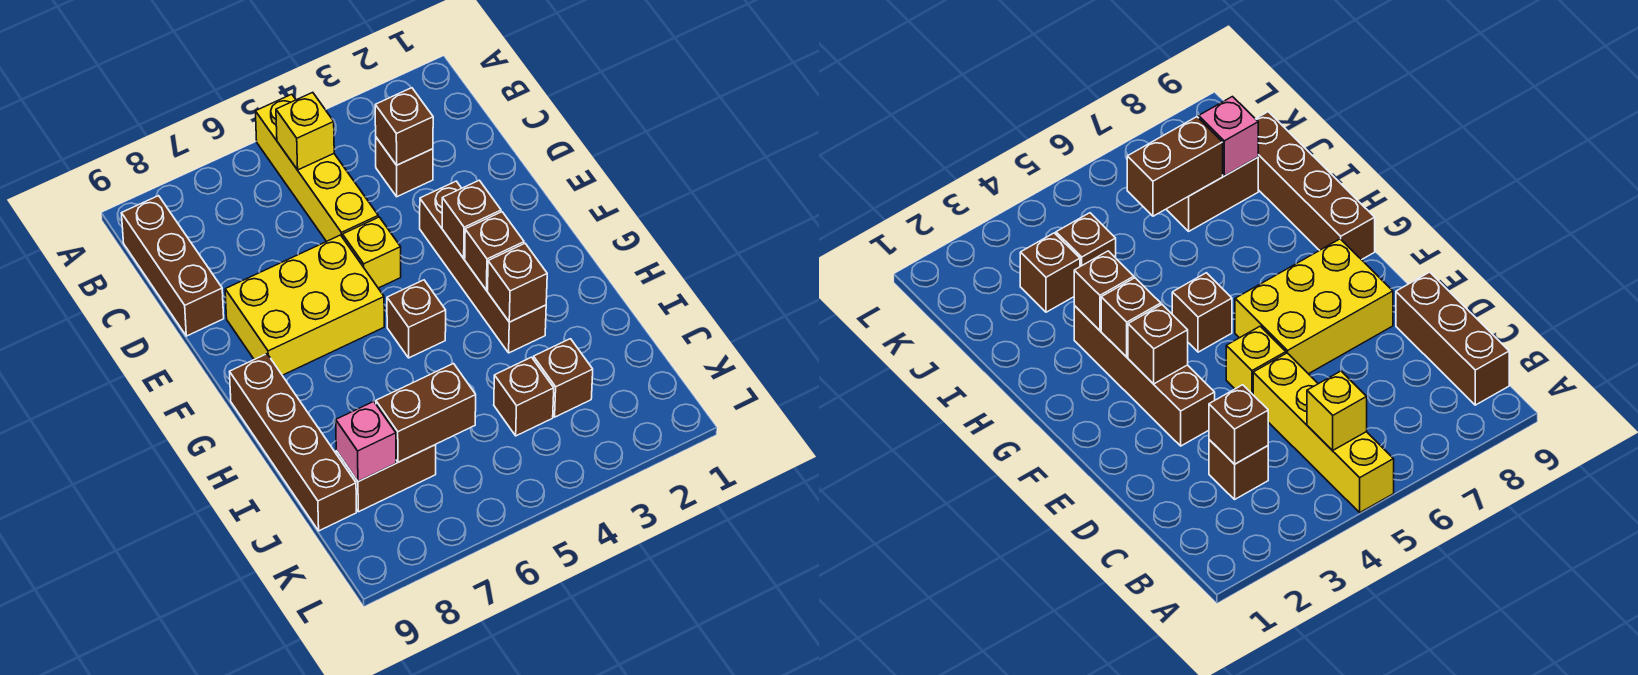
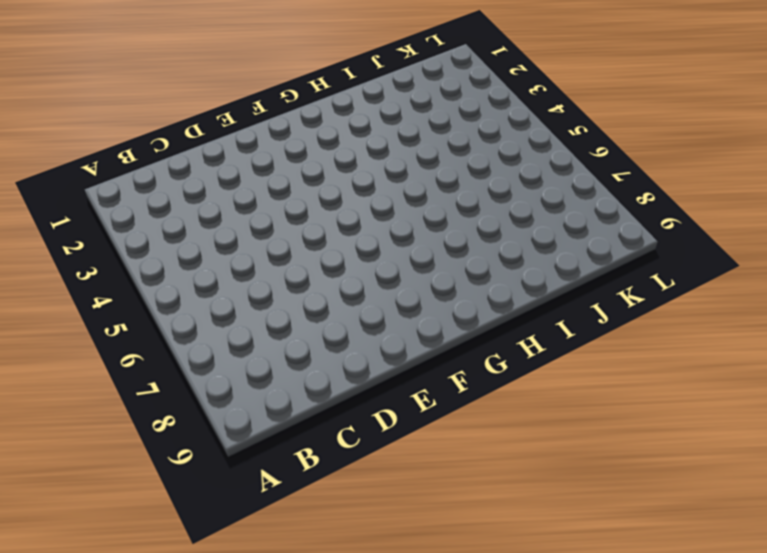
none -> yellow 1x4 brick [255,94,378,241]
none -> brown 1x3 brick [121,196,224,336]
none -> brown 1x1 brick [376,138,433,197]

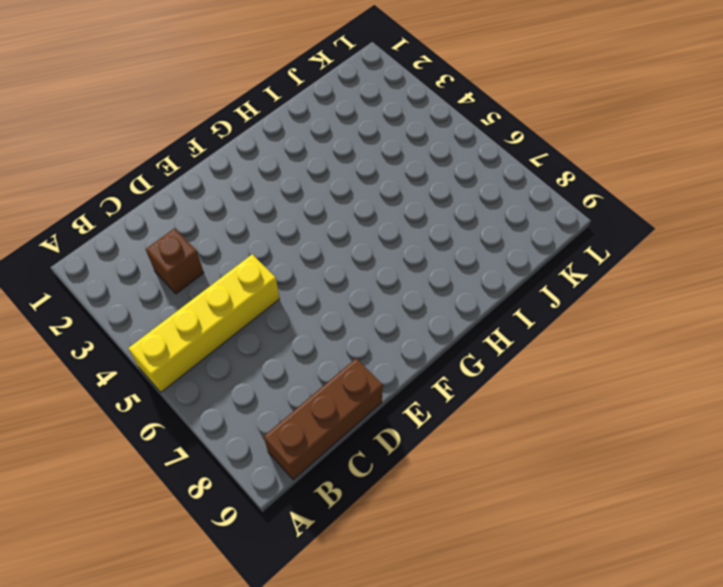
none -> brown 1x4 brick [420,181,546,353]
none -> yellow 1x1 brick [343,217,401,288]
none -> yellow 2x3 brick [225,235,384,375]

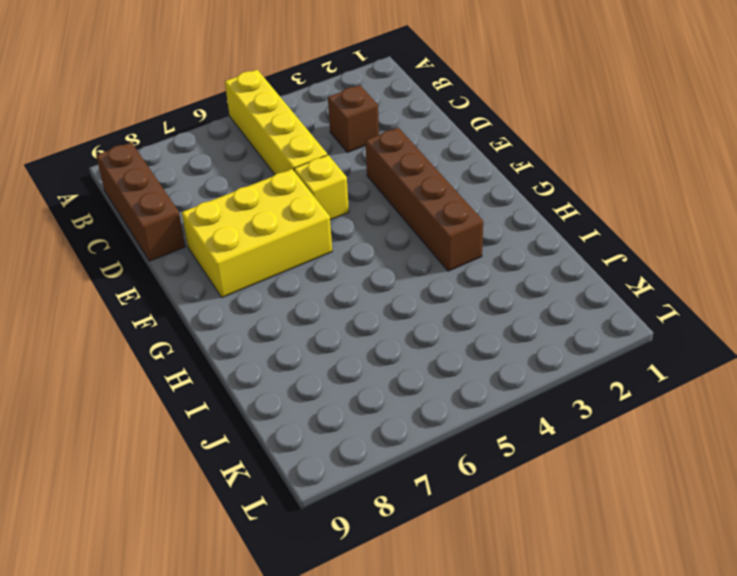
none -> brown 1x1 brick [387,280,446,358]
none -> brown 1x4 brick [230,354,356,531]
none -> brown 1x1 brick [533,339,593,417]

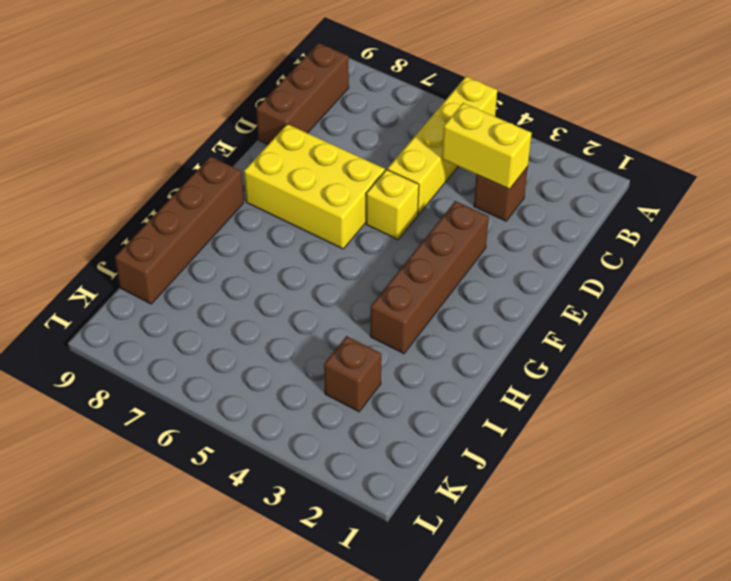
yellow 1x2 brick [442,103,532,189] -> brown 1x1 brick [375,88,433,165]
none -> brown 1x1 brick [387,280,446,358]
none -> brown 1x1 brick [494,357,554,436]
none -> brown 1x2 brick [336,445,436,512]

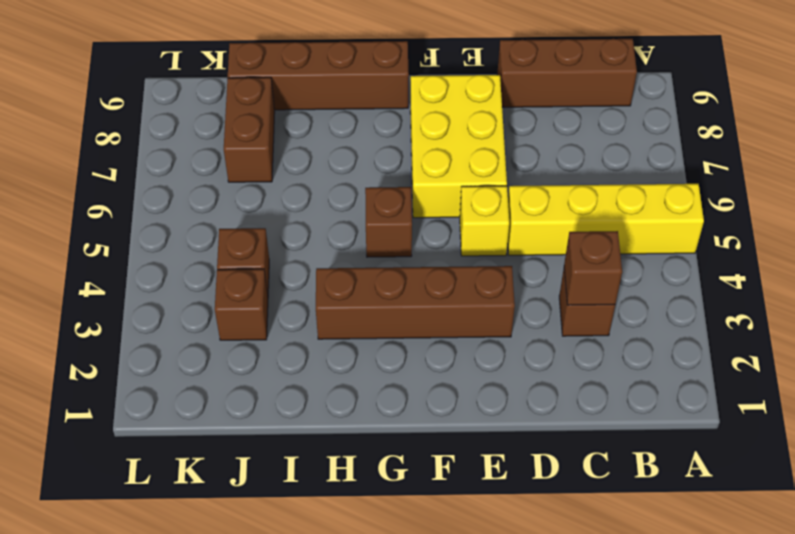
none -> yellow 1x1 brick [276,92,334,170]
none -> brown 1x1 brick [442,180,501,258]
none -> brown 1x1 brick [465,212,524,290]

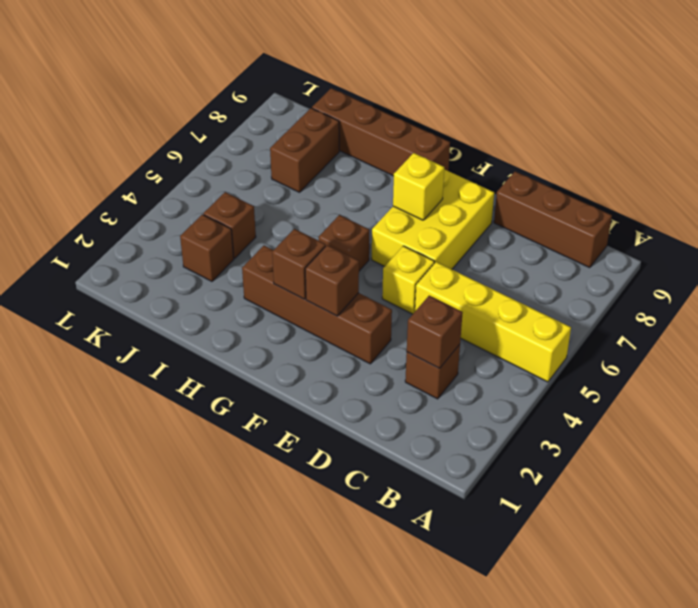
yellow 1x1 brick [393,153,444,220] -> yellow 1x1 brick moved to [276,92,334,170]
none -> brown 1x1 brick [488,244,547,322]
none -> brown 1x2 brick [376,364,476,462]
none -> pink 1x1 brick [336,401,396,482]

